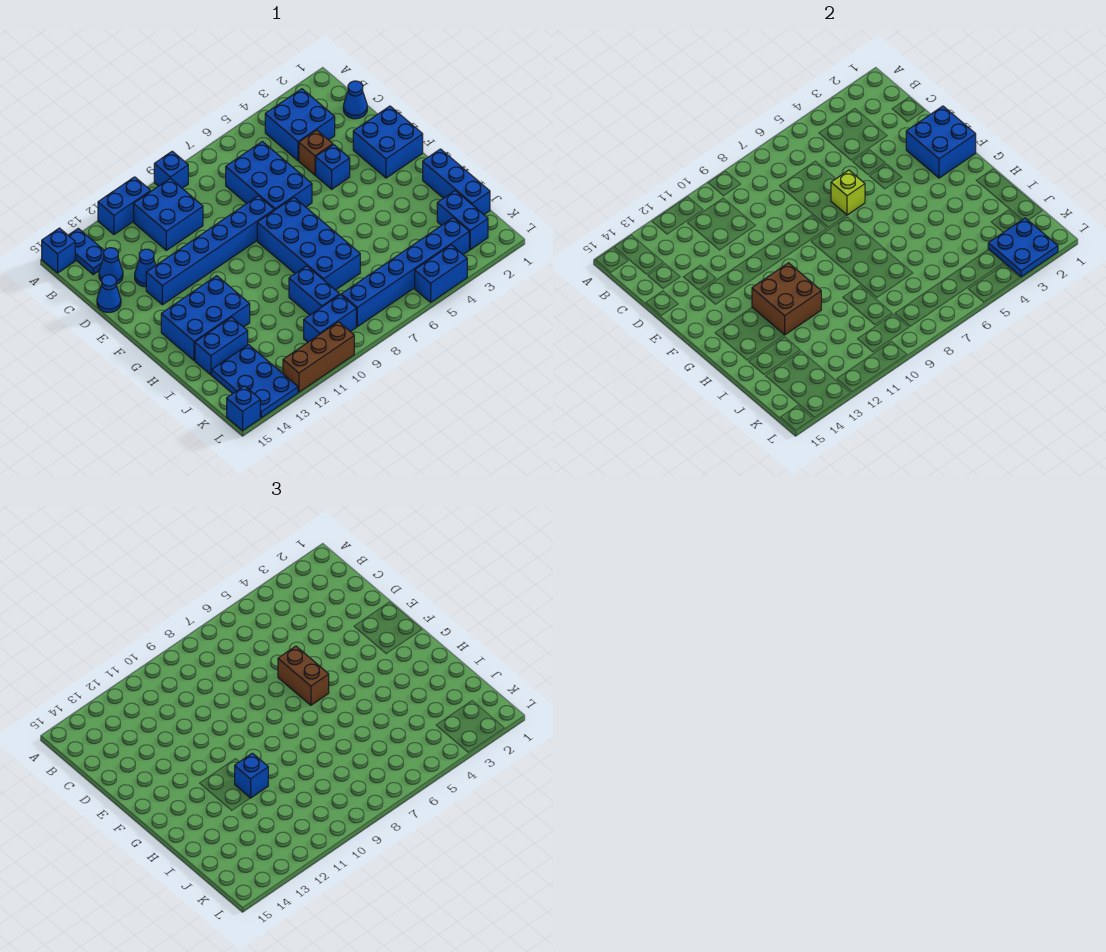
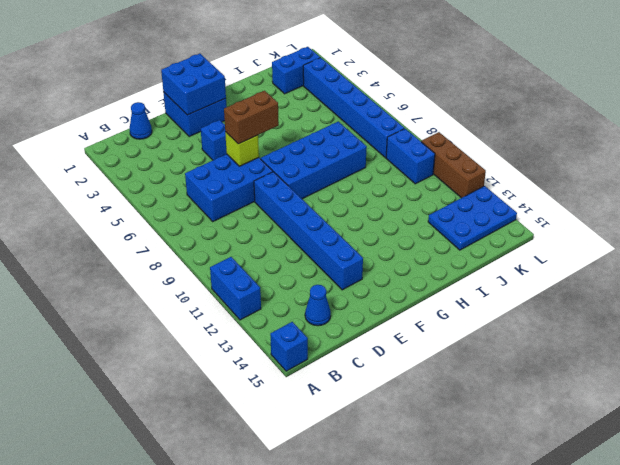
none -> blue 1x1 brick [154,151,188,188]
none -> blue 1x2 plate [68,229,104,274]
none -> blue 2x2 brick [265,89,335,161]
none -> blue 2x2 brick [134,178,203,250]

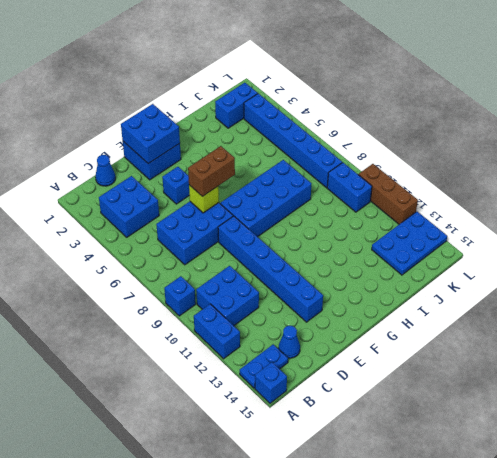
none -> brown 1x1 brick [299,130,333,175]
none -> blue 1x1 cone [135,249,156,287]
none -> blue 1x1 cone [97,275,121,312]
none -> blue 2x3 brick [161,276,250,361]

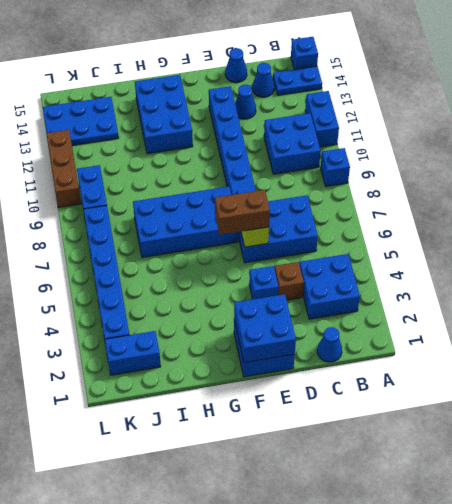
none -> blue 1x3 brick [423,149,490,214]
none -> blue 1x2 brick [289,266,340,315]
none -> blue 1x2 brick [195,317,248,375]
none -> blue 1x2 brick [415,245,467,302]

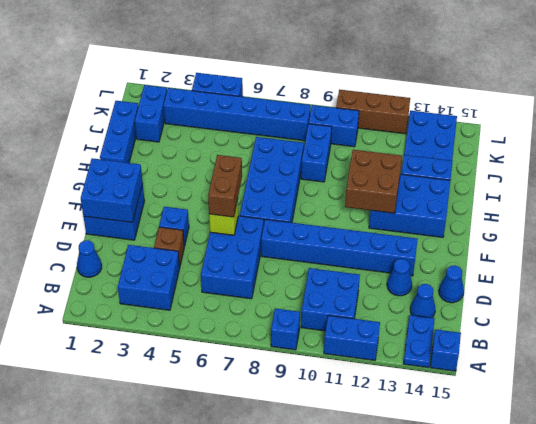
none -> blue 1x1 brick [227,386,260,431]
none -> blue 2x2 plate [988,218,1058,277]
none -> blue 1x1 brick [235,753,268,798]

